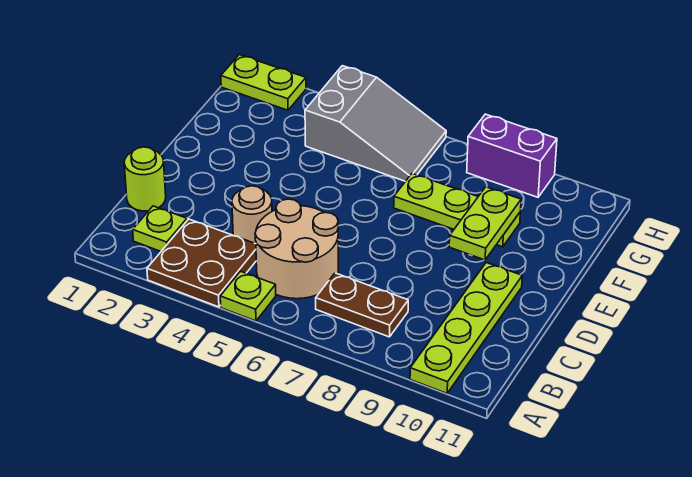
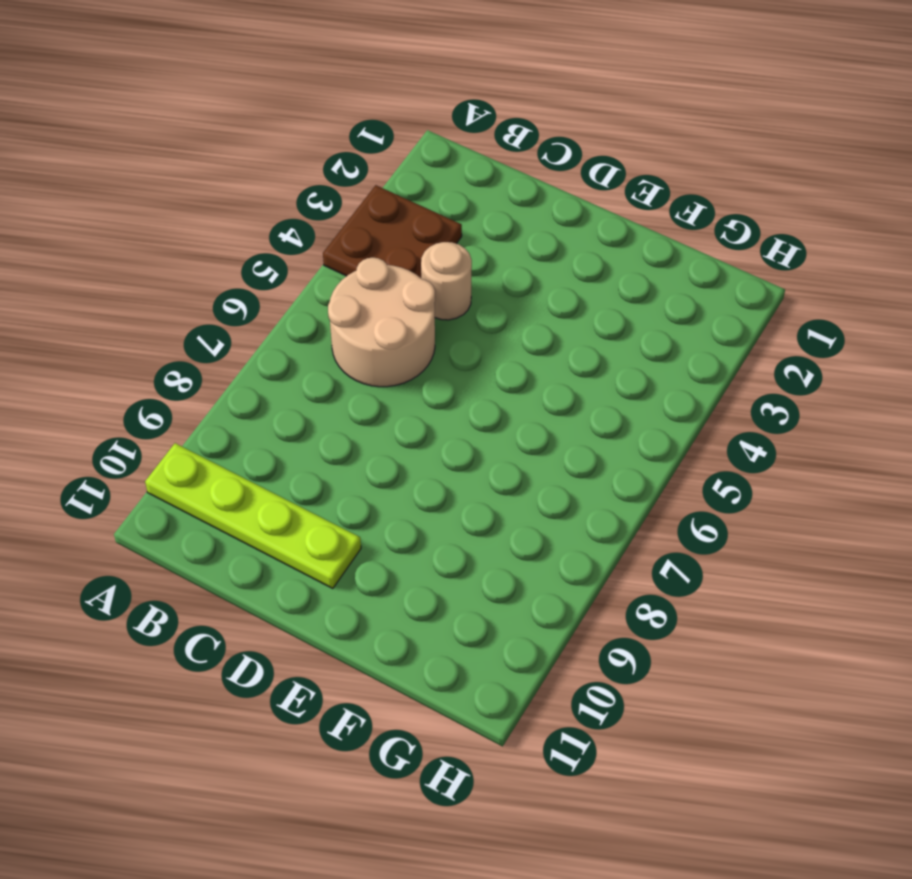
none -> lime 1x1 plate [220,271,276,321]
none -> lime 1x1 plate [133,206,187,251]
none -> brown 1x2 plate [316,273,408,337]

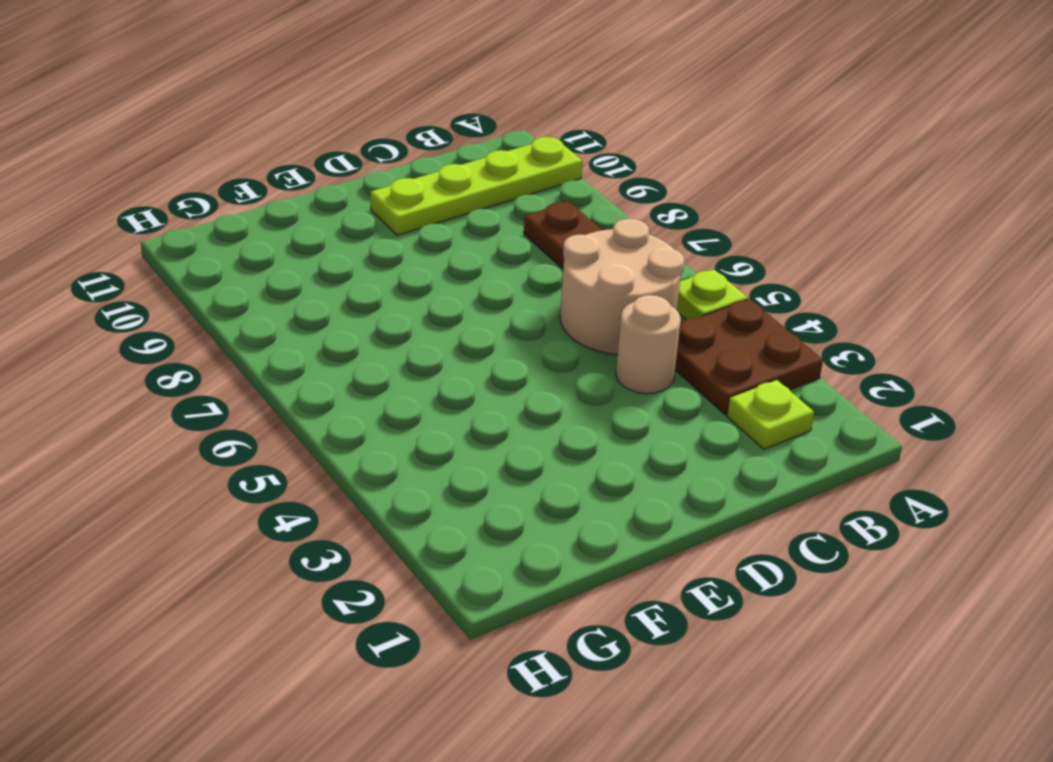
none -> lime 1x1 round brick [124,147,166,211]
none -> lime 1x3 plate [394,174,520,247]
none -> grey 2x3 slope [305,66,446,181]

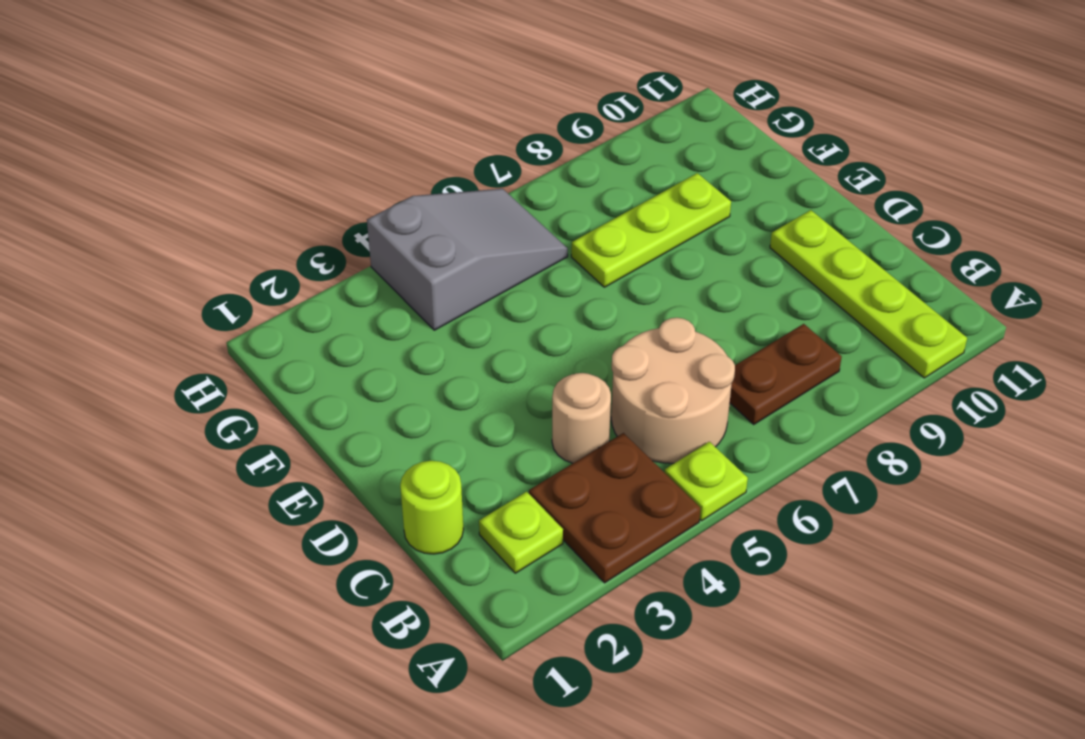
none -> lime 1x2 plate [221,55,306,110]
none -> purple 1x2 brick [467,114,557,197]
none -> lime 1x2 plate [449,187,521,260]

